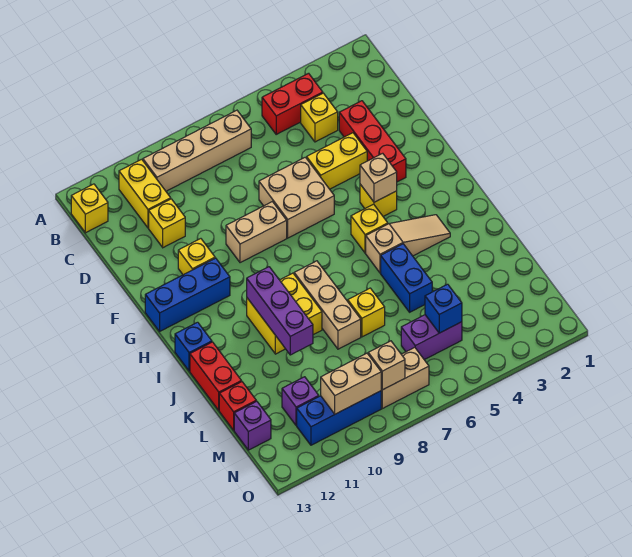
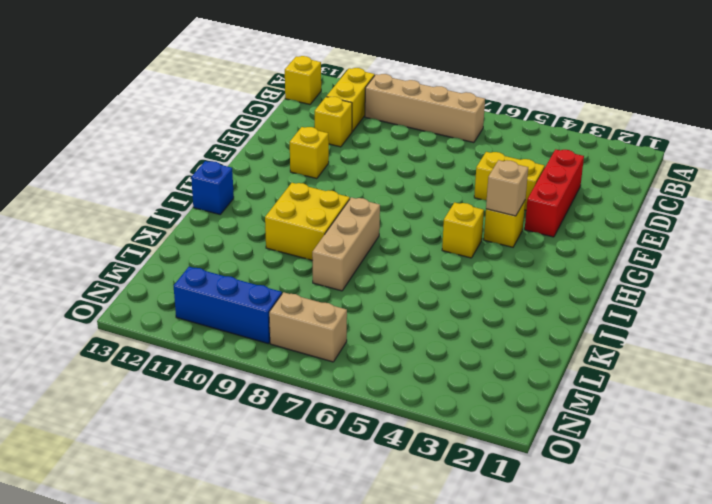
none -> red 1x2 brick [262,73,323,134]
none -> yellow 1x1 brick [301,93,338,142]
none -> tan 2x2 brick [259,157,334,238]
none -> tan 1x2 brick [226,202,287,263]

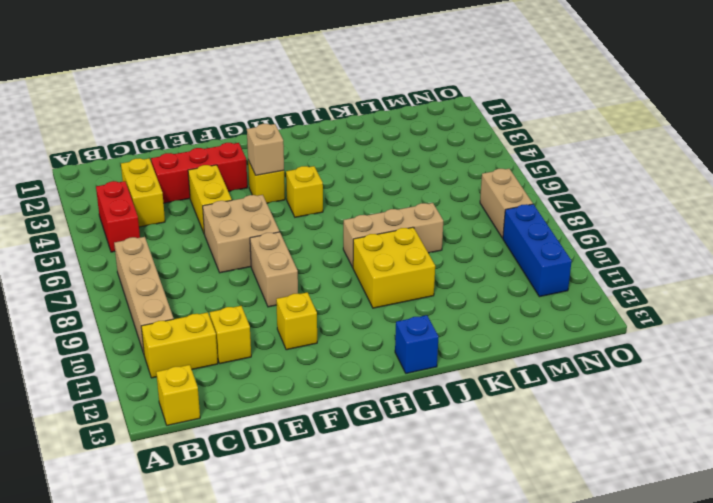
yellow 1x2 brick [121,158,165,227] -> yellow 1x1 brick [301,93,338,142]
none -> blue 1x3 brick [145,258,230,331]
none -> tan 1x3 slope [366,215,450,273]
none -> blue 1x2 brick [381,244,432,312]
none -> red 1x2 brick [190,342,241,410]

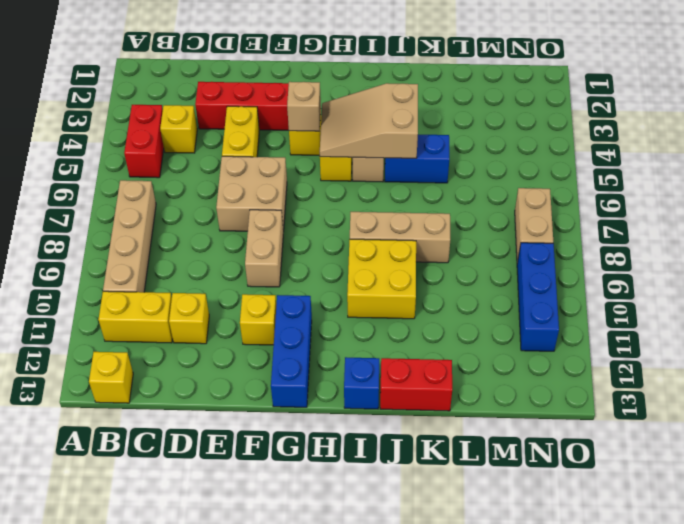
tan 2x3 slope [320,83,418,158] -> none
none -> yellow 1x1 brick [348,288,385,337]
none -> red 1x1 brick [219,382,256,430]
none -> purple 1x2 brick [401,315,462,360]
none -> purple 1x1 brick [282,377,319,426]

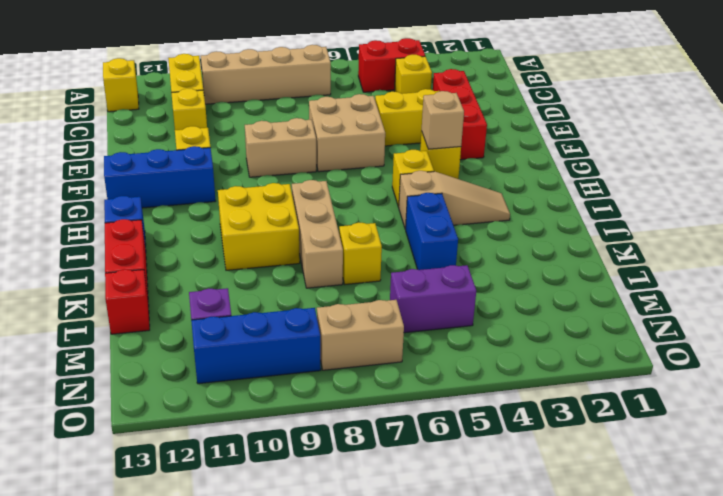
none -> purple 1x1 brick [234,401,271,450]
none -> purple 1x3 brick [247,267,313,355]
none -> blue 1x1 brick [425,284,462,333]
none -> tan 1x1 brick [368,341,405,390]

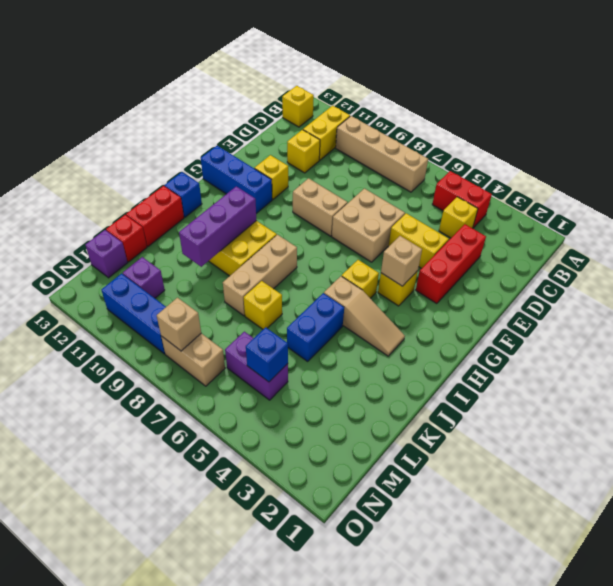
none -> tan 1x2 brick [321,353,381,414]

